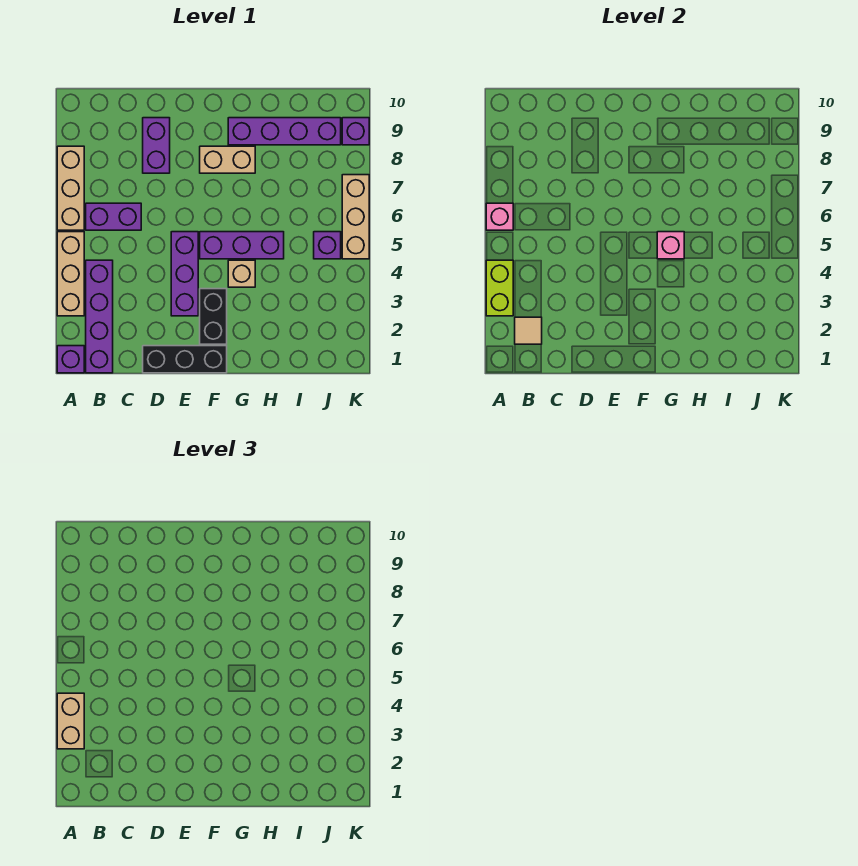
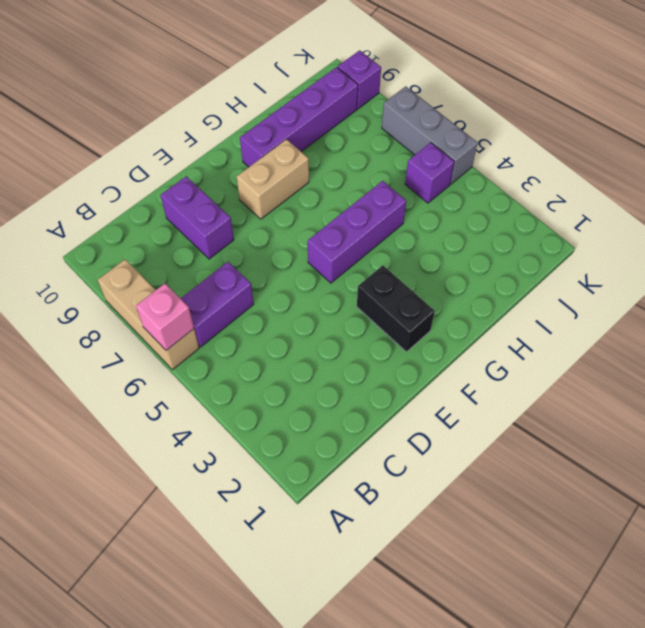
grey 1x3 brick [382,86,478,184] -> tan 1x3 brick [342,175,369,259]
none -> purple 1x1 brick [57,346,84,373]
none -> tan 1x3 brick [57,232,84,316]
none -> purple 1x4 brick [86,260,113,373]

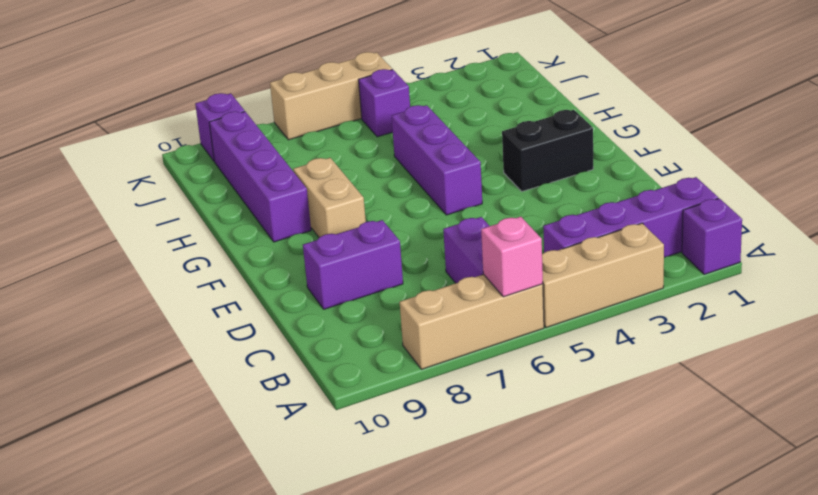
none -> black 1x3 brick [143,346,227,373]
none -> purple 1x3 brick [171,232,198,316]
none -> tan 1x1 brick [228,260,255,287]

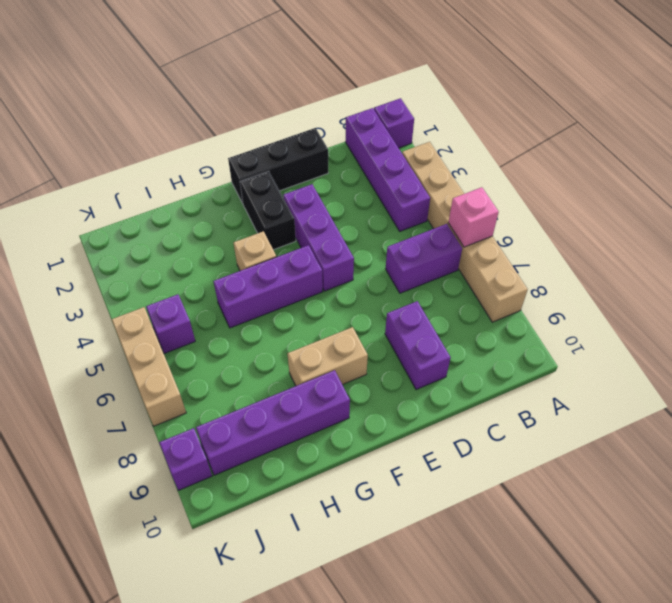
none -> lime 1x2 brick [486,260,513,316]
none -> tan 1x1 tile [515,317,542,344]
none -> pink 1x1 brick [657,232,684,259]

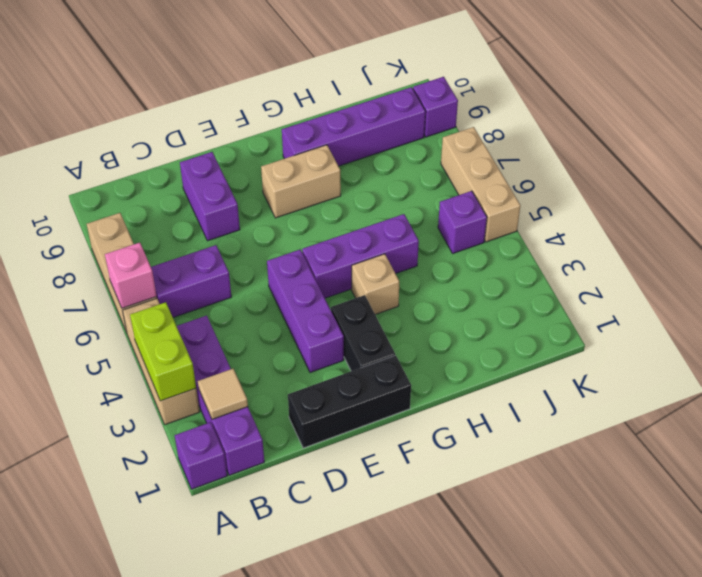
none -> pink 1x1 brick [657,232,684,259]
none -> tan 1x2 brick [57,693,84,749]

